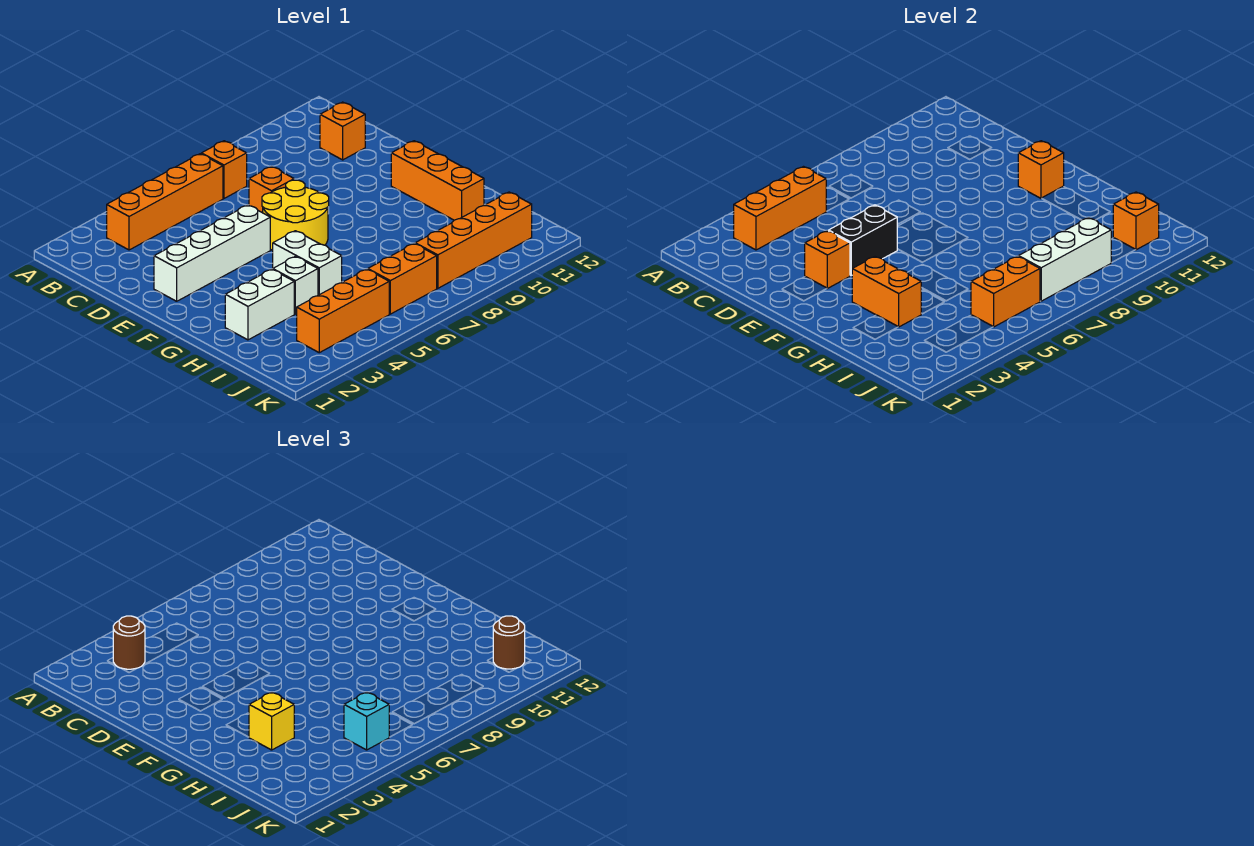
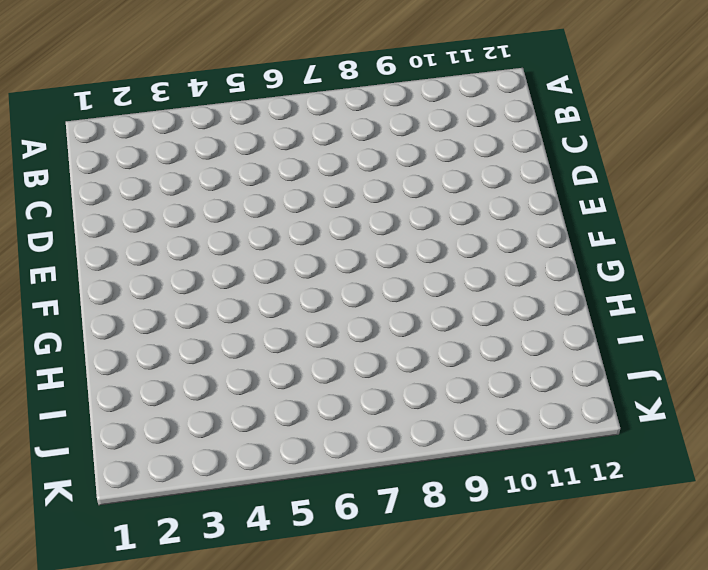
none -> orange 1x4 brick [107,154,223,250]
none -> orange 1x1 brick [201,141,247,198]
none -> orange 1x1 brick [320,102,365,160]

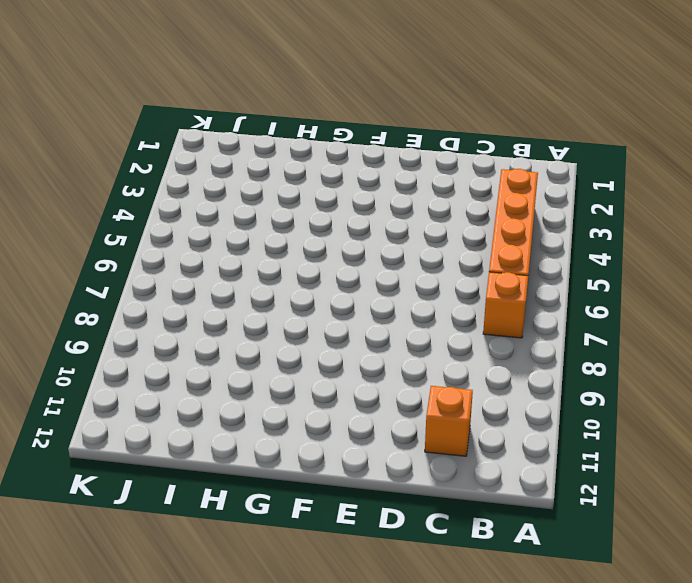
none -> orange 1x1 brick [249,167,294,213]
none -> white 1x4 brick [154,205,270,301]
none -> yellow 2x2 round brick [262,180,329,251]

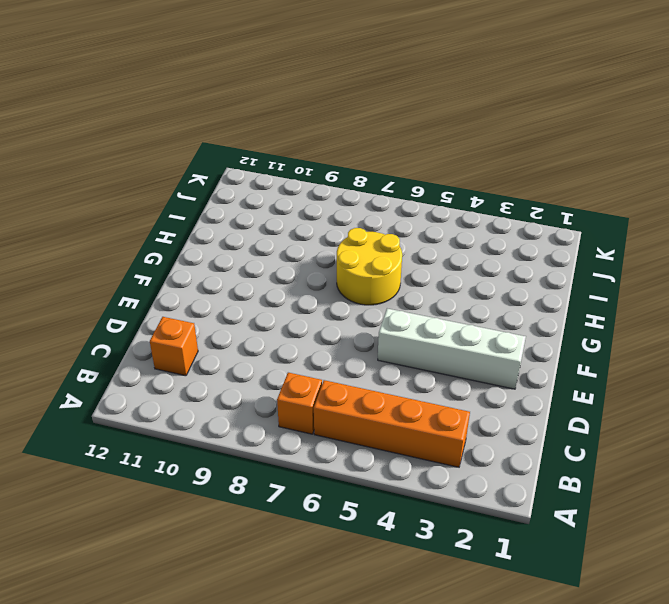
yellow 2x2 round brick [337,228,402,305] -> yellow 2x2 round brick moved to [262,180,329,251]
none -> orange 1x1 brick [249,167,294,213]
none -> orange 1x3 brick [391,141,484,220]
none -> white 1x2 brick [273,231,342,295]

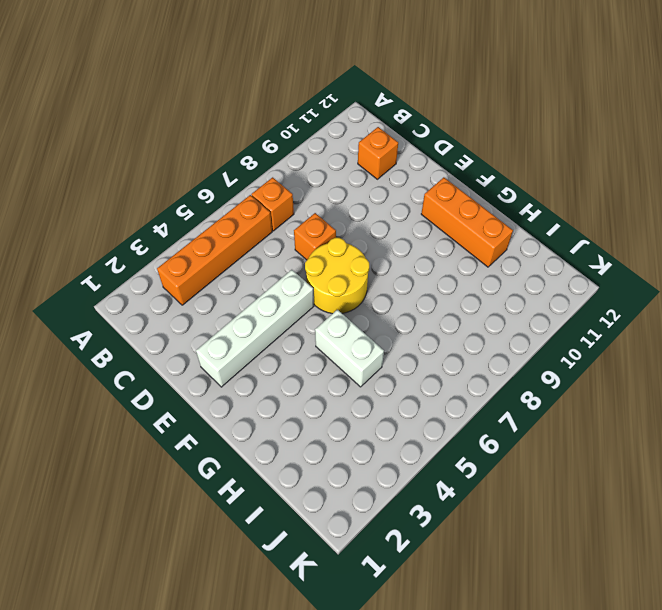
none -> white 1x2 brick [225,269,294,340]
none -> white 1x1 brick [273,256,318,314]
none -> orange 1x3 brick [297,269,389,353]

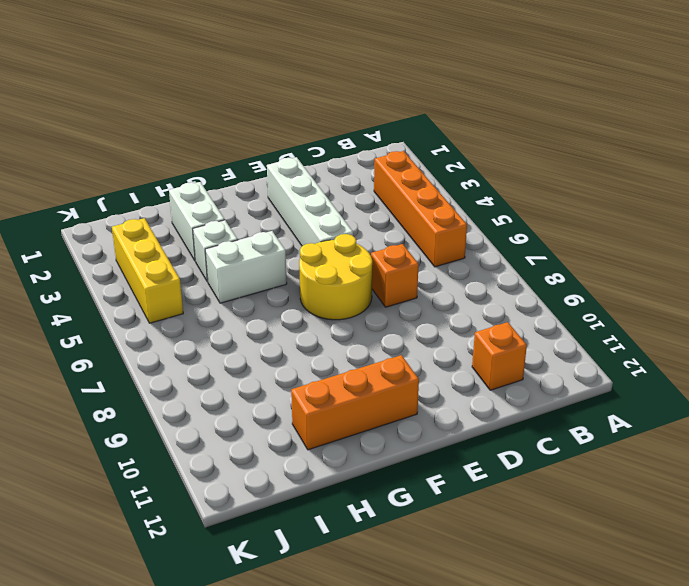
yellow 1x3 brick [112,218,183,323] -> orange 1x3 brick [297,269,389,353]
none -> orange 1x1 brick [201,141,247,198]
none -> orange 1x2 brick [368,244,437,314]
none -> orange 1x4 brick [415,192,532,288]

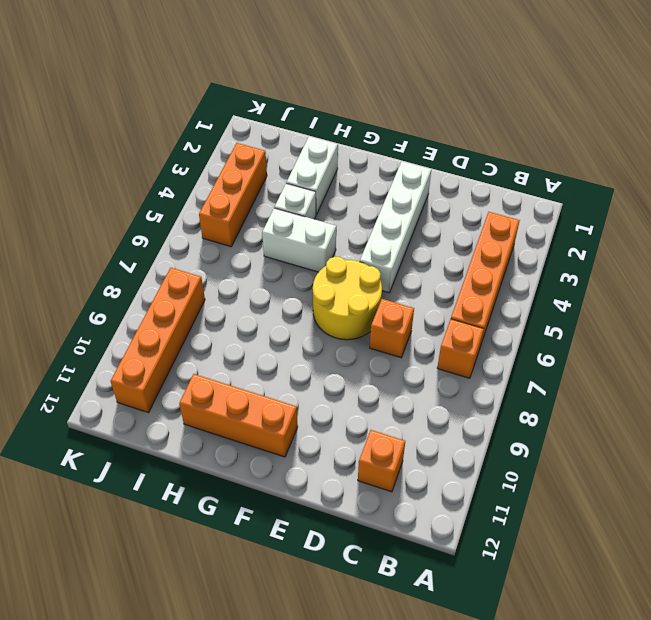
none -> orange 1x2 brick [368,244,437,314]
none -> orange 1x3 brick [734,167,826,250]
none -> orange 1x1 brick [805,231,850,288]

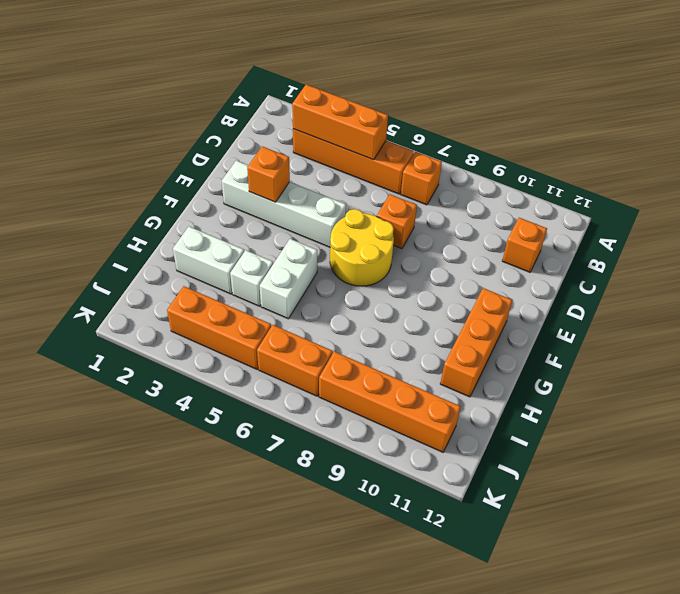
none -> black 1x2 brick [829,205,897,276]
none -> orange 1x1 brick [1018,141,1064,198]
none -> orange 1x2 brick [852,257,921,327]

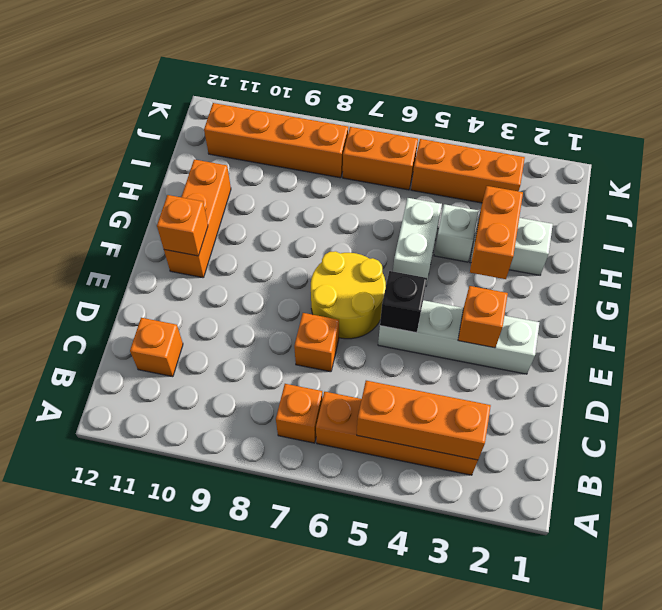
black 1x1 brick [380,271,427,333] -> black 1x2 brick [829,205,897,276]
none -> orange 1x2 brick [971,256,1040,327]
none -> white 1x3 brick [1019,218,1111,301]
none -> orange 1x1 brick [1113,192,1159,250]

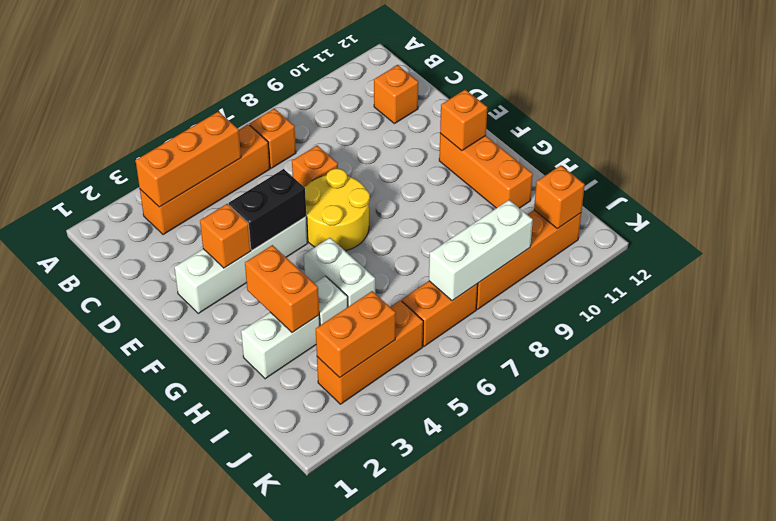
orange 1x2 brick [316,291,396,378] -> orange 1x2 brick moved to [971,256,1040,327]
none -> brown 1x1 round brick [113,616,145,669]
none -> yellow 1x1 brick [249,692,294,750]
none -> cyan 1x1 brick [344,692,389,750]

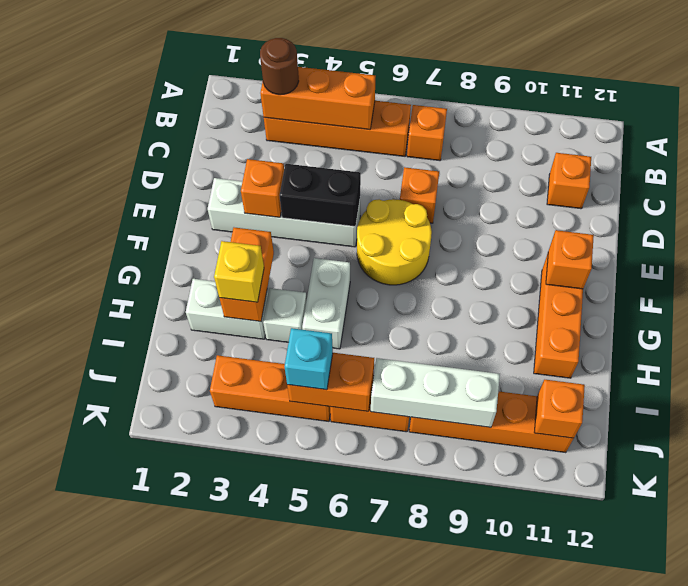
none -> brown 1x1 round brick [493,616,525,669]

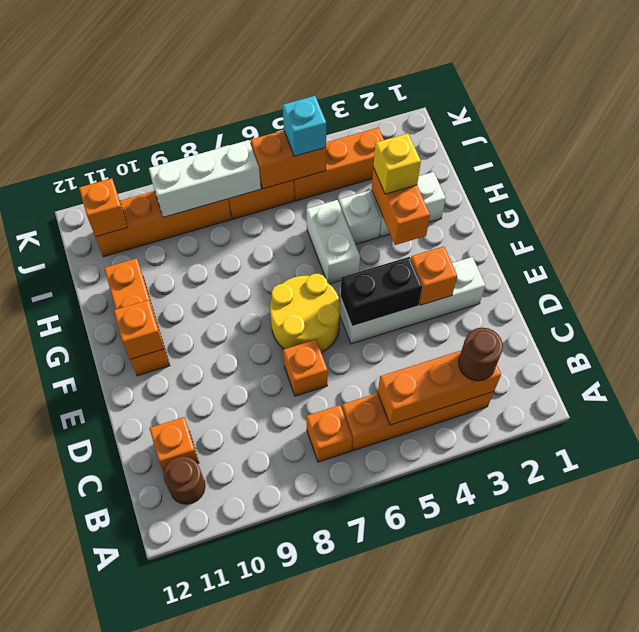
brown 1x1 round brick [163,456,205,504] -> brown 1x1 round brick moved to [493,616,525,669]

